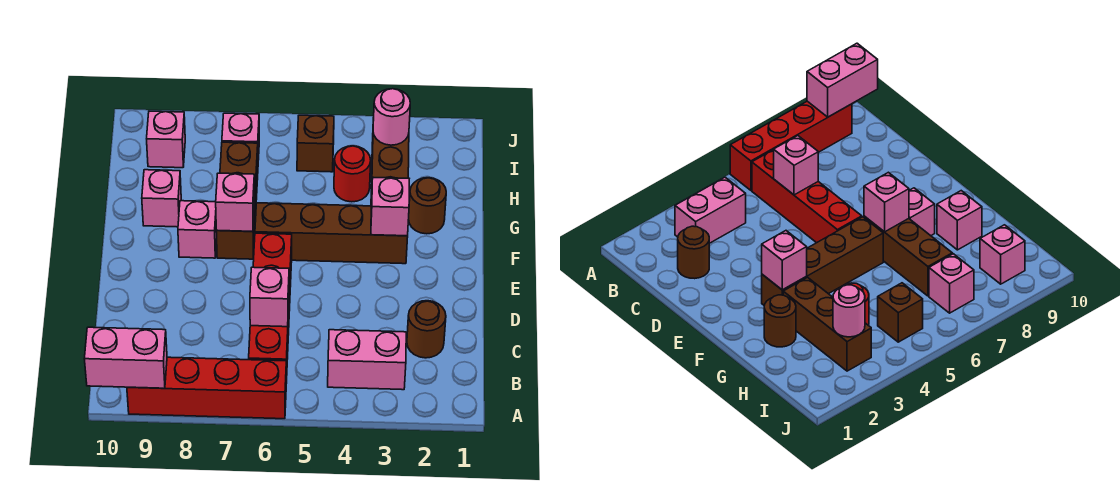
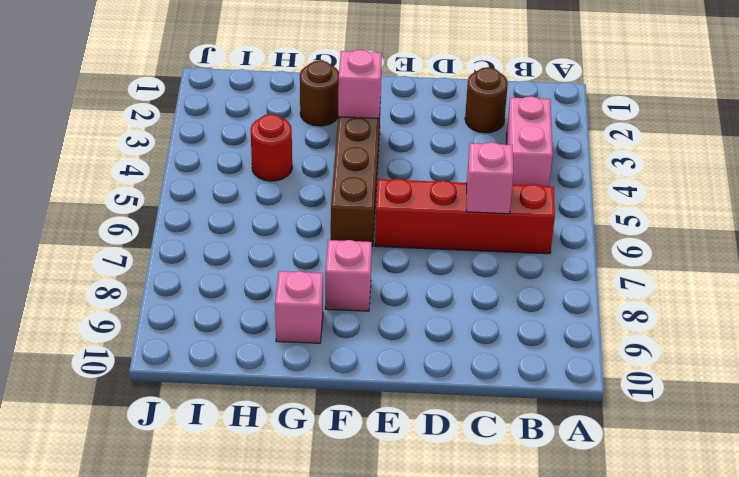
none -> red 1x4 brick [127,357,286,419]
none -> brown 1x3 brick [216,142,258,259]
none -> brown 1x3 brick [371,118,409,204]

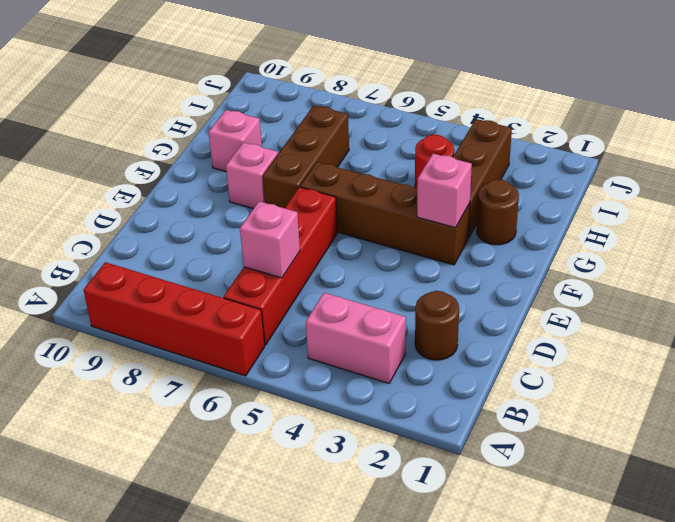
none -> brown 1x1 brick [297,115,334,172]
none -> pink 1x1 brick [222,113,259,160]
none -> pink 1x1 brick [147,111,185,168]

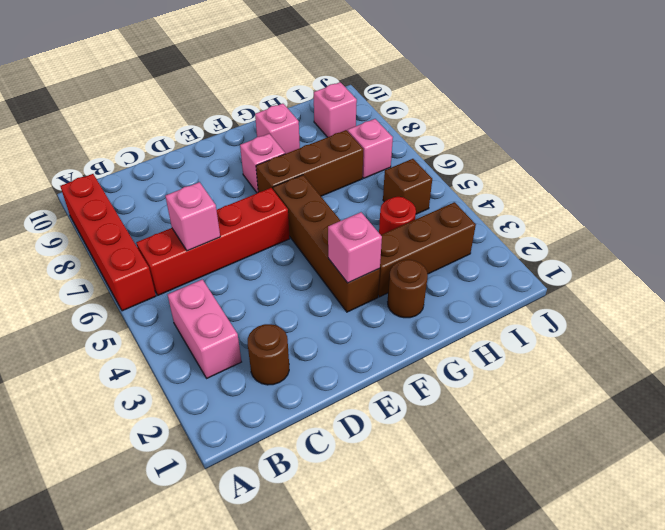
none -> pink 1x2 brick [84,327,167,388]
none -> pink 1x1 brick [216,173,255,231]
none -> pink 1x1 round brick [373,89,410,145]

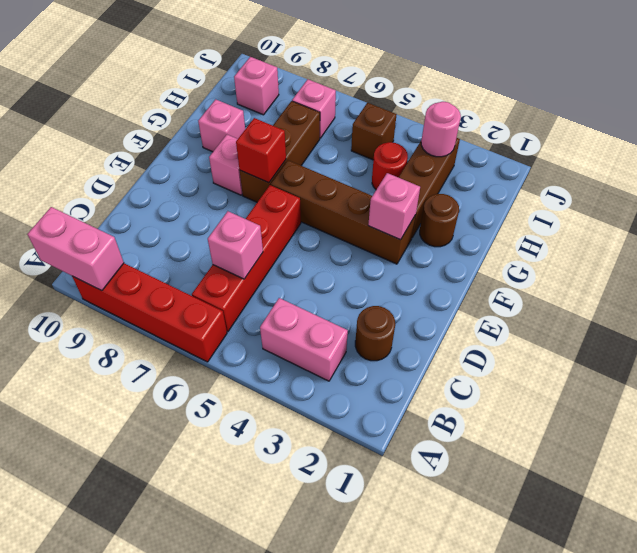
red 1x1 brick [236,118,286,183] -> pink 1x1 brick [216,173,255,231]

